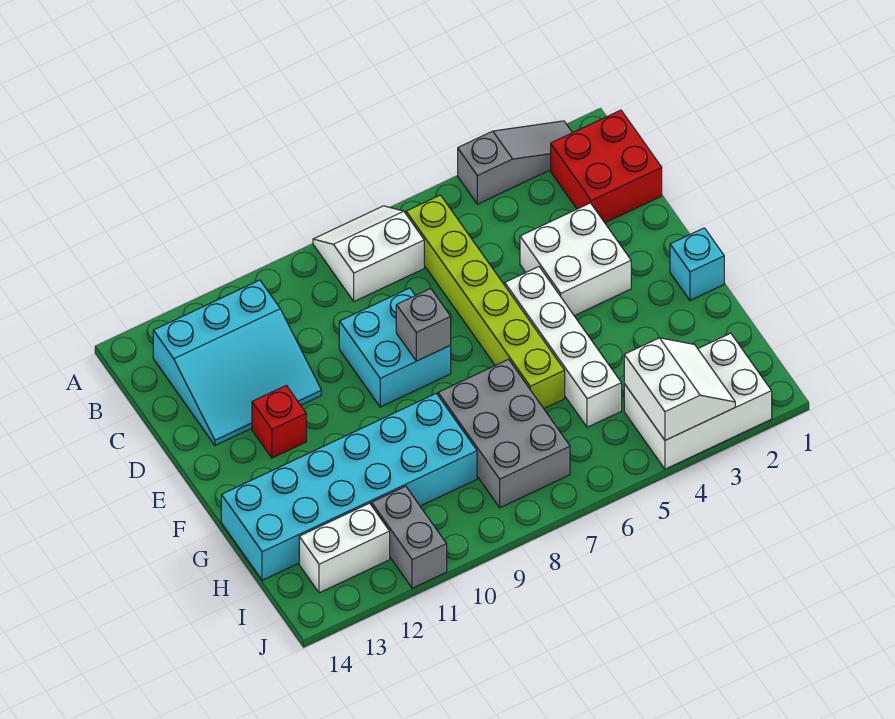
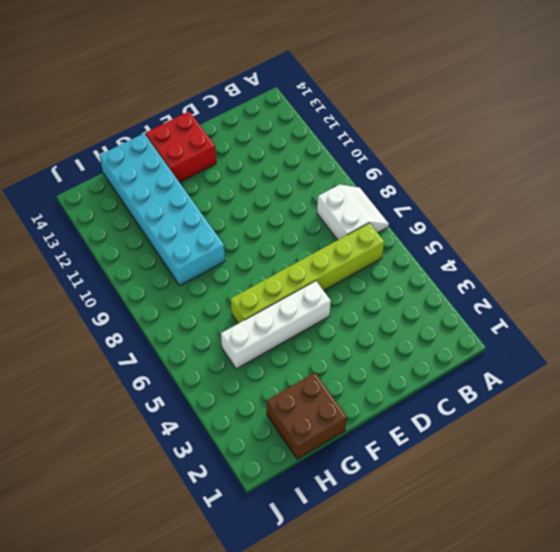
red 2x2 brick [145,111,216,182] -> red 2x2 brick moved to [551,110,662,223]
brown 2x2 brick [266,372,347,459] -> none
none -> grey 1x3 slope [458,121,572,204]
none -> cyan 3x3 slope [153,280,321,445]
none -> white 2x2 brick [520,203,631,316]

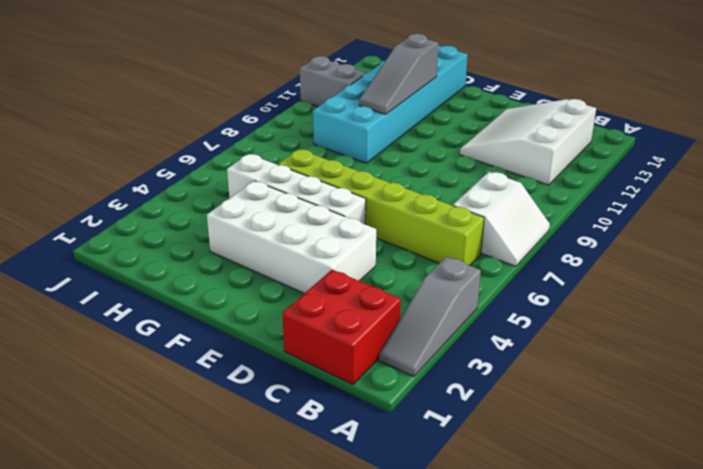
white 3x3 slope [460,99,596,185] -> cyan 3x3 slope [153,280,321,445]
white 2x4 brick [207,181,376,293] -> white 2x2 brick [520,203,631,316]
grey 1x3 slope [359,34,438,114] -> none
none -> cyan 2x2 brick [339,288,451,407]
none -> red 1x1 brick [252,386,306,458]
none -> cyan 1x1 brick [670,228,724,300]

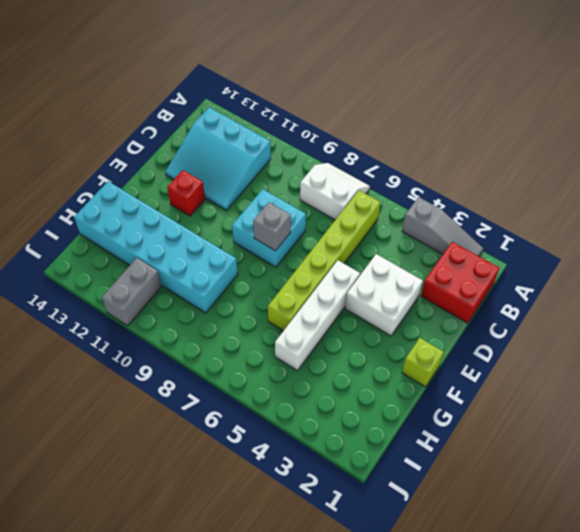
lime 1x1 brick [402,338,444,387] -> cyan 1x1 brick [670,228,724,300]
none -> grey 2x3 brick [438,359,570,508]
none -> white 2x3 brick [624,333,772,469]
none -> white 1x2 brick [299,503,390,593]

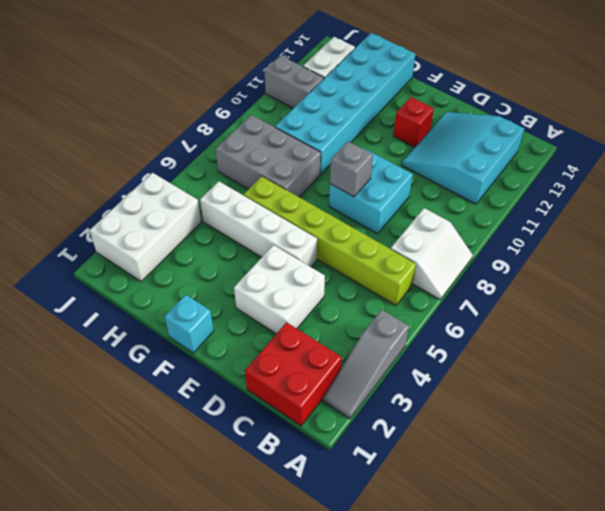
none -> white 2x2 slope [624,338,735,440]

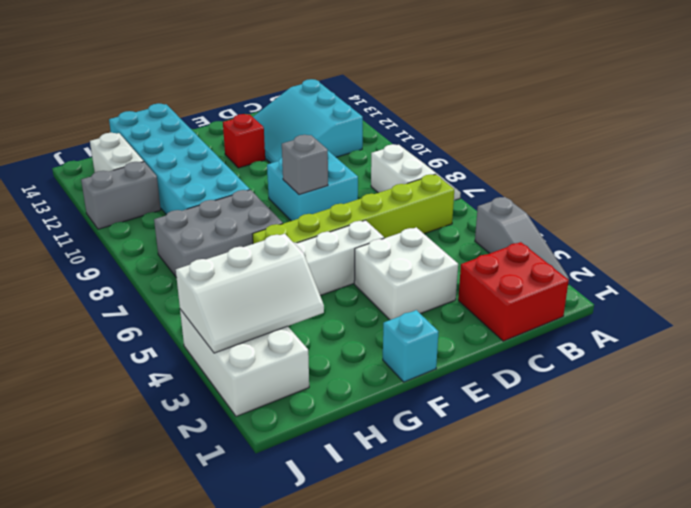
white 2x3 slope [176,234,324,353] -> white 2x2 slope [624,338,735,440]

